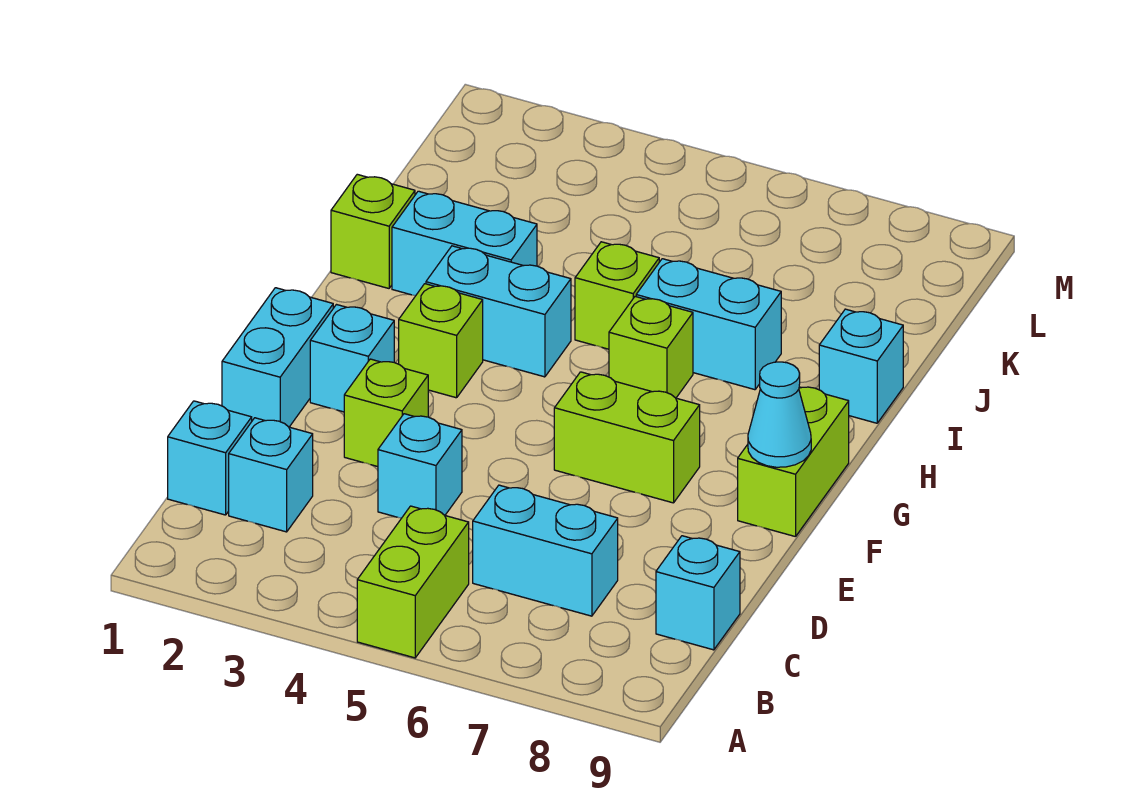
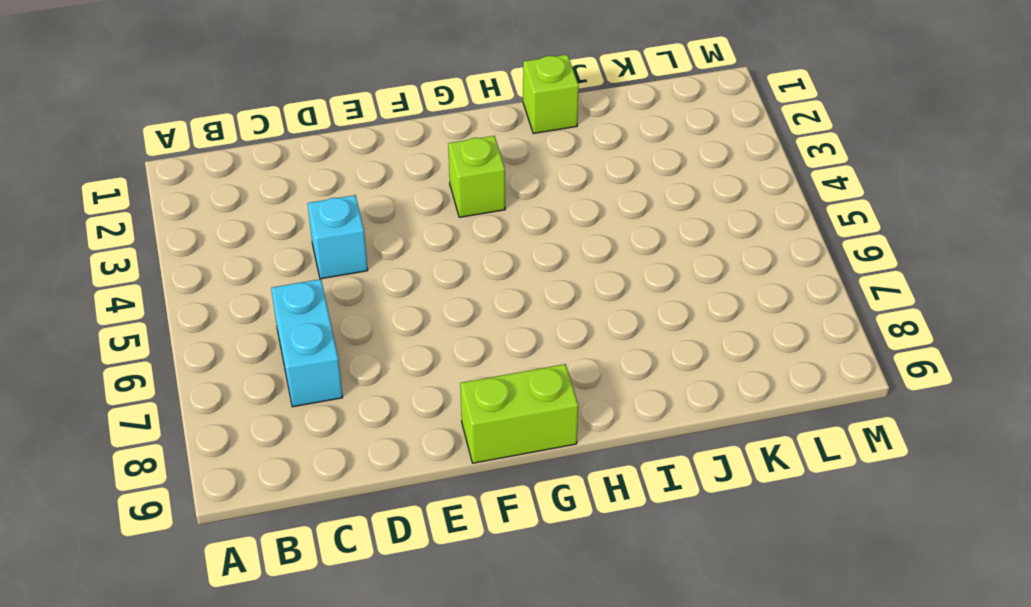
none -> lime 1x2 brick [357,506,469,658]
none -> cyan 1x1 brick [168,401,252,515]
none -> cyan 1x1 brick [229,418,313,532]

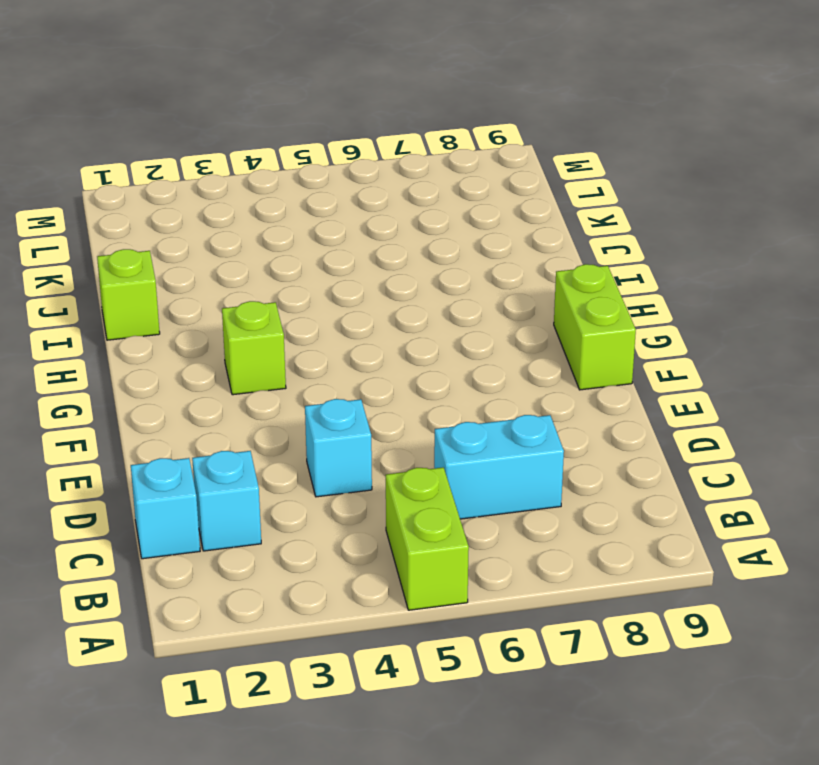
none -> cyan 1x1 brick [656,536,740,650]
none -> cyan 1x2 brick [222,288,333,427]
none -> lime 1x1 brick [344,359,428,467]

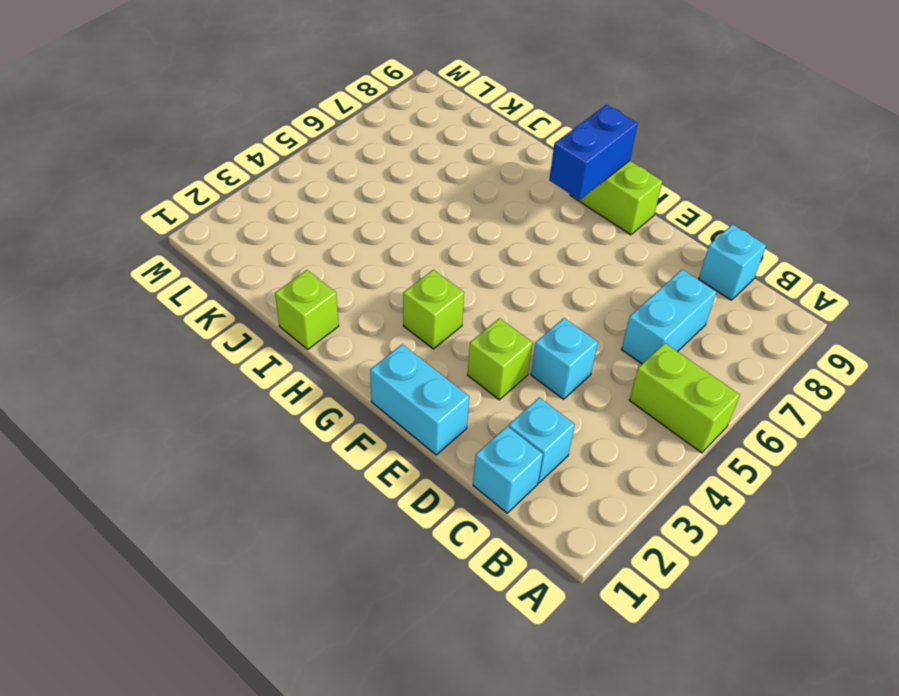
blue 1x2 brick [549,105,638,200] -> none
none -> cyan 1x1 brick [310,305,394,412]
none -> lime 1x2 brick [554,372,700,503]
none -> cyan 1x2 brick [426,246,571,377]

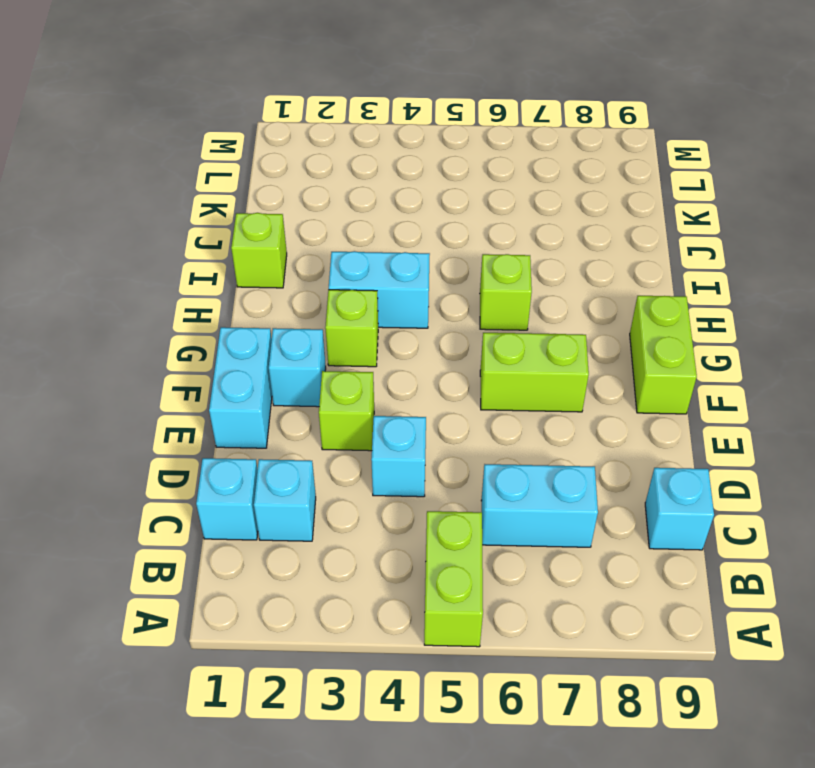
none -> cyan 1x2 brick [392,191,537,296]
none -> lime 1x1 brick [575,242,659,349]
none -> cyan 1x2 brick [636,259,781,390]

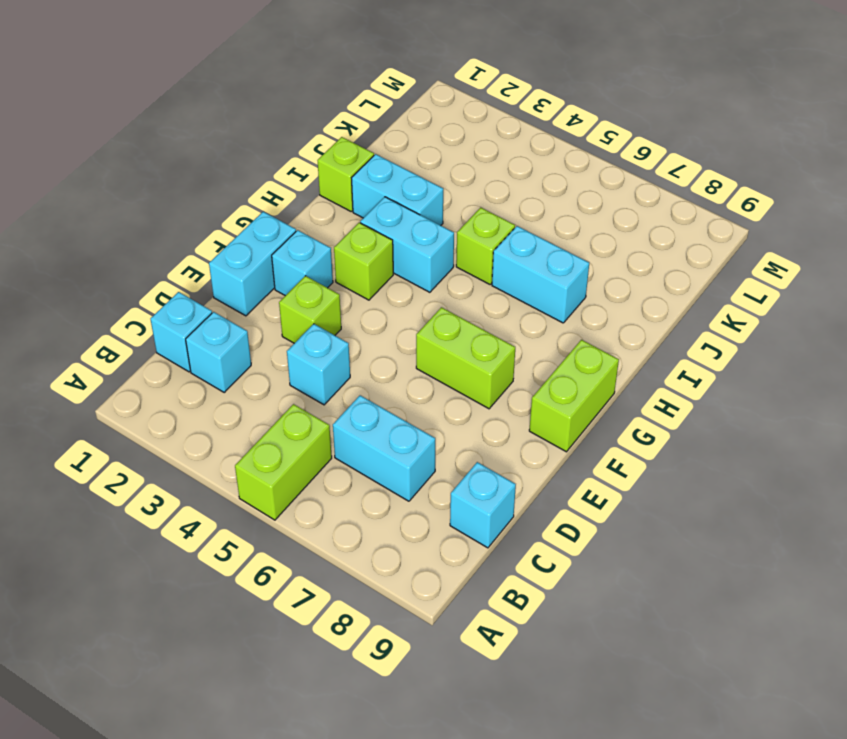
none -> lime 1x1 brick [609,296,693,398]
none -> cyan 1x1 brick [819,309,903,423]
none -> cyan 1x1 cone [748,362,811,467]

